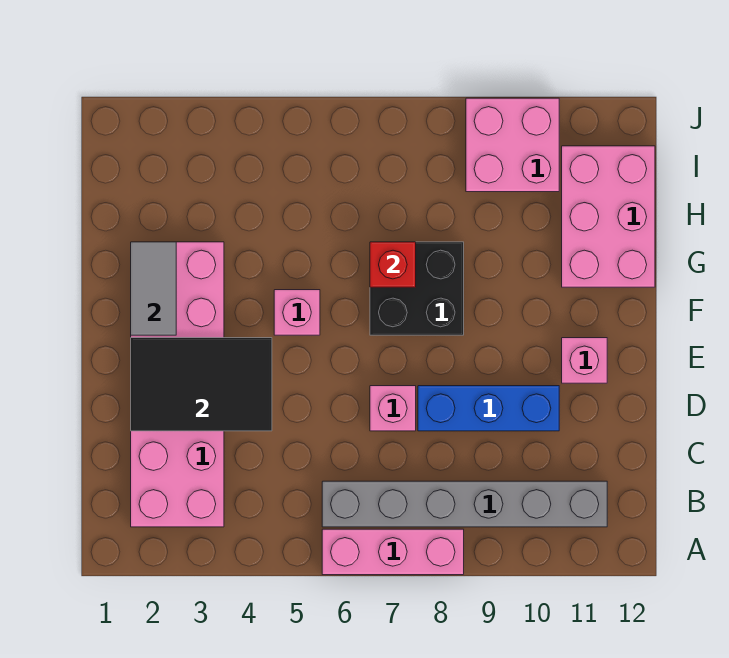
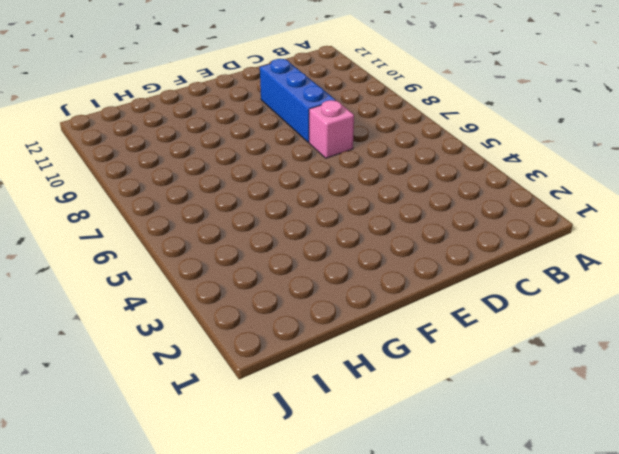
none -> pink 1x3 brick [322,529,464,575]
none -> pink 2x6 brick [131,242,224,527]
none -> grey 1x6 brick [322,481,607,527]

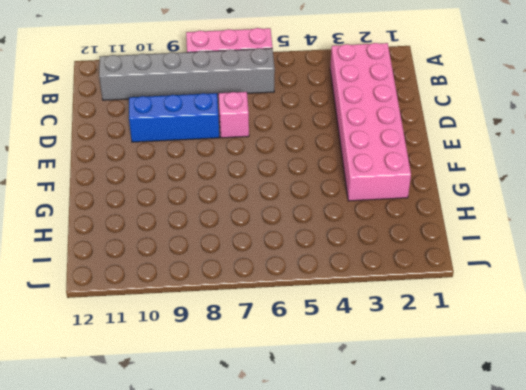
none -> pink 1x1 brick [562,338,607,383]
none -> pink 1x1 brick [274,290,320,335]
none -> black 2x2 brick [370,242,464,335]

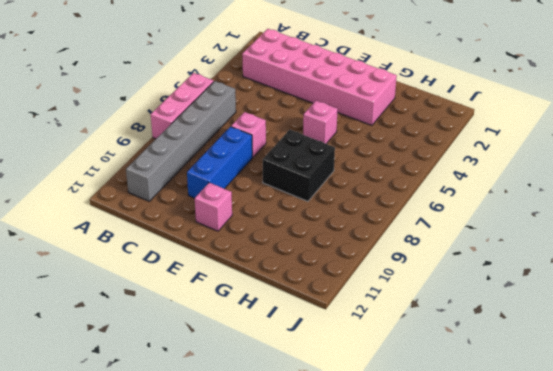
none -> pink 2x3 brick [562,146,655,287]
none -> pink 2x2 brick [466,98,559,192]
none -> black 2x3 tile [131,338,272,431]

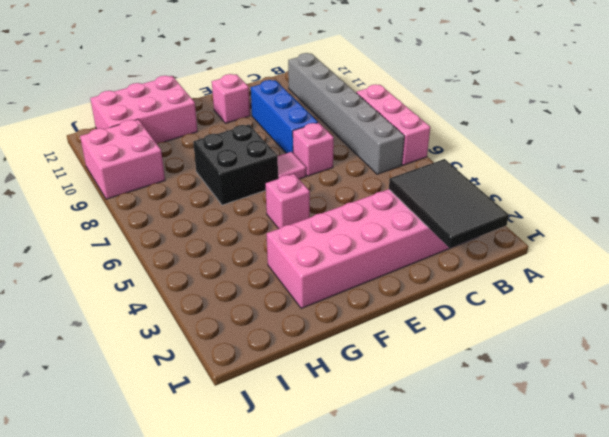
black 2x3 tile [389,159,509,248] -> black 2x3 tile moved to [131,338,272,431]
pink 1x1 tile [278,152,306,179] -> none
none -> grey 1x2 tile [131,242,176,335]
none -> red 1x1 brick [370,242,416,287]

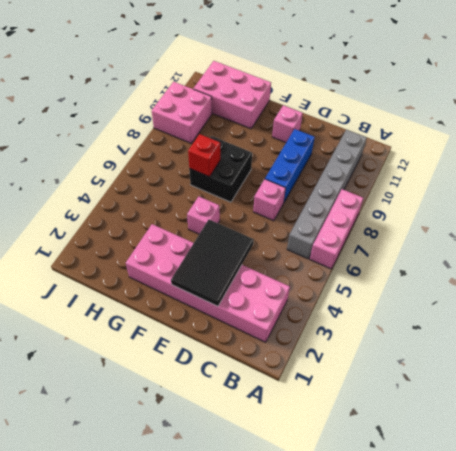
none -> grey 1x2 tile [131,242,176,335]

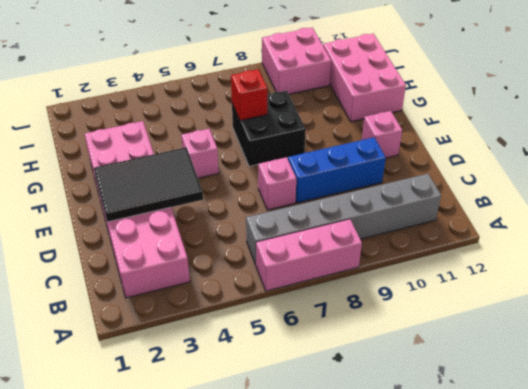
none -> grey 1x2 tile [131,242,176,335]

